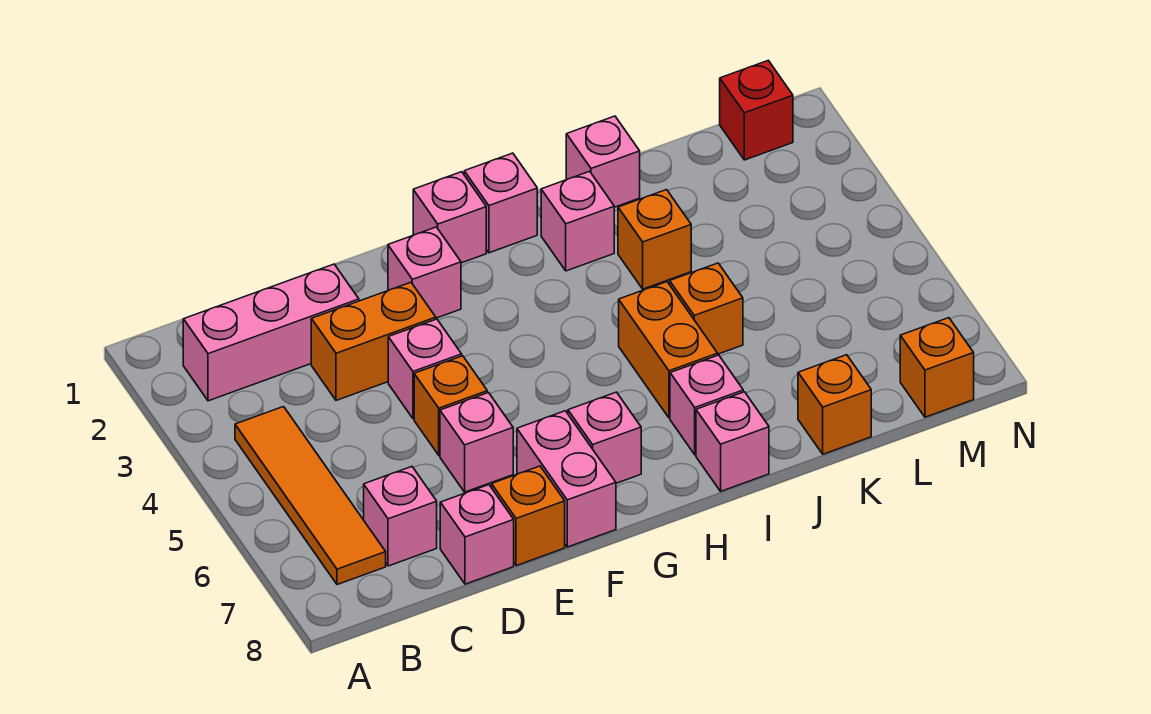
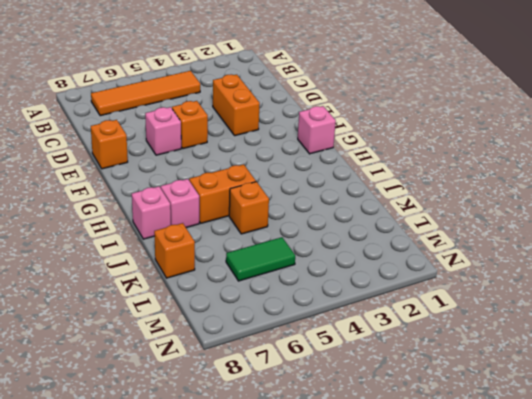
green 1x2 tile [226,237,295,281] -> none
none -> pink 1x3 brick [183,264,359,401]
none -> pink 1x1 brick [364,467,437,566]
none -> pink 1x1 brick [440,485,514,584]

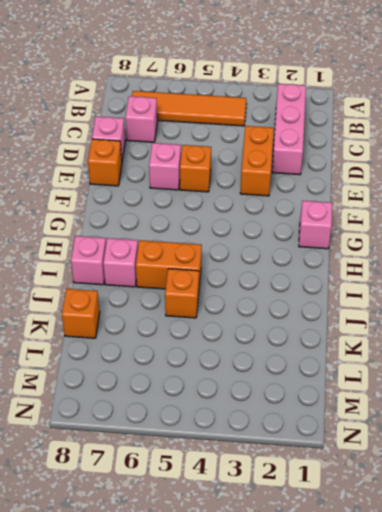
none -> pink 1x1 brick [388,319,462,419]
none -> pink 1x1 brick [388,227,461,318]
none -> pink 1x2 brick [517,411,616,547]

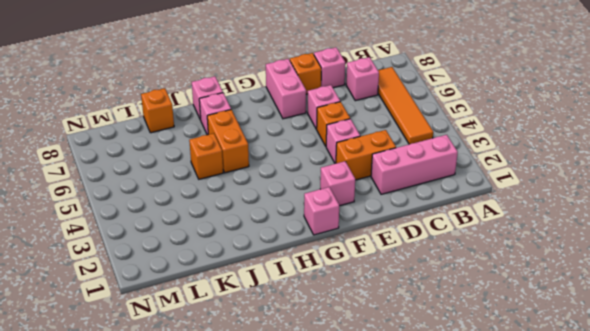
none -> pink 1x1 brick [568,392,641,483]
none -> pink 1x1 brick [464,153,537,253]
none -> pink 1x1 brick [541,171,614,271]

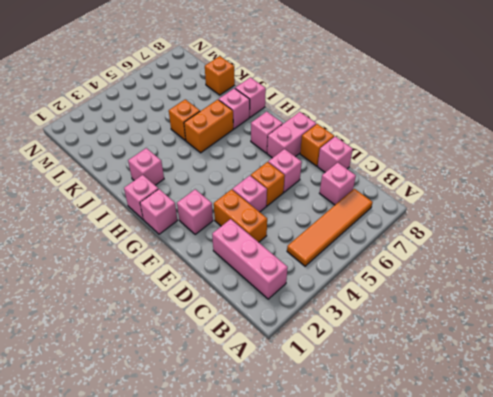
none -> pink 1x1 brick [566,116,640,207]
none -> orange 1x1 brick [618,190,691,289]
none -> red 1x1 brick [720,61,793,160]

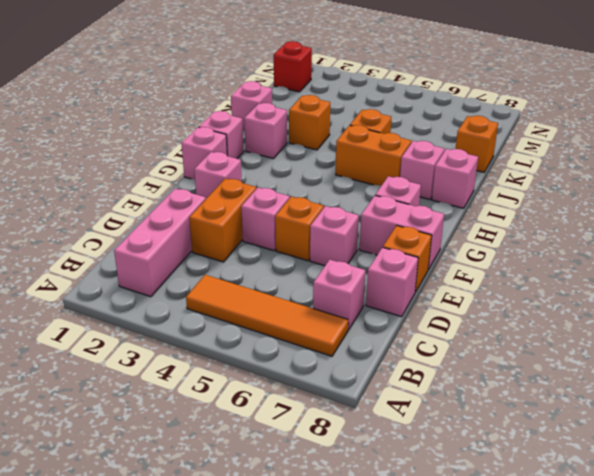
none -> orange 1x1 brick [900,318,974,417]

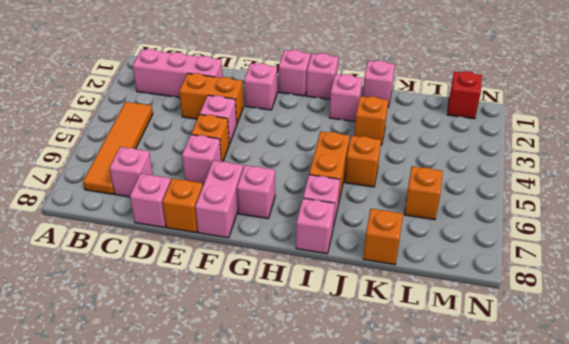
orange 1x1 brick [404,166,443,220] -> orange 1x1 brick moved to [900,318,974,417]

